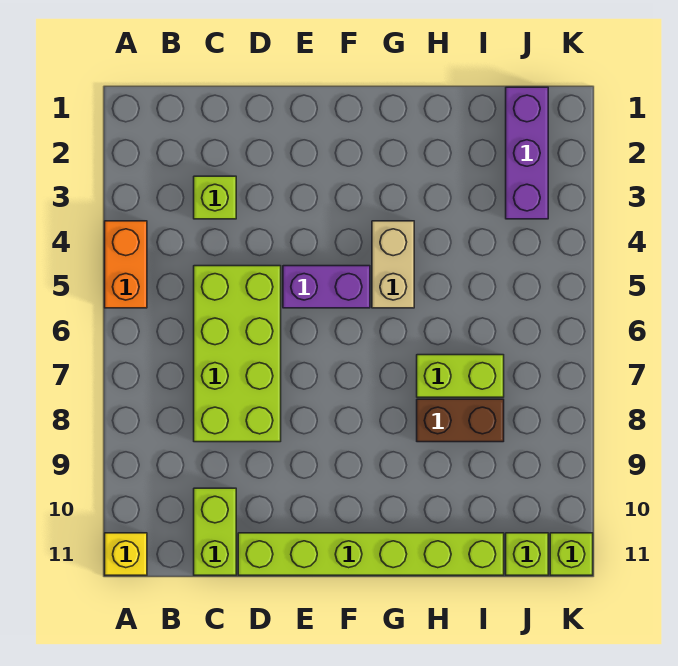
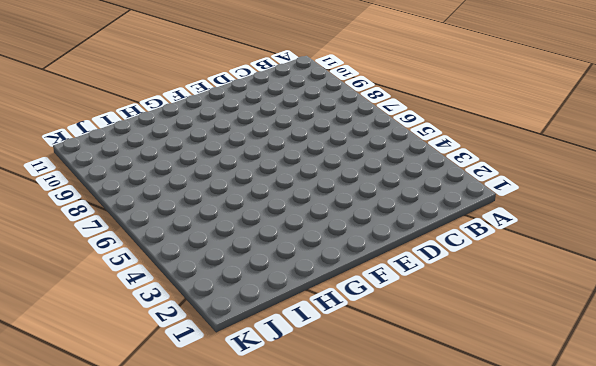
none -> orange 1x2 brick [105,221,147,308]
none -> yellow 1x1 brick [105,533,147,575]
none -> lime 1x1 brick [194,176,236,219]

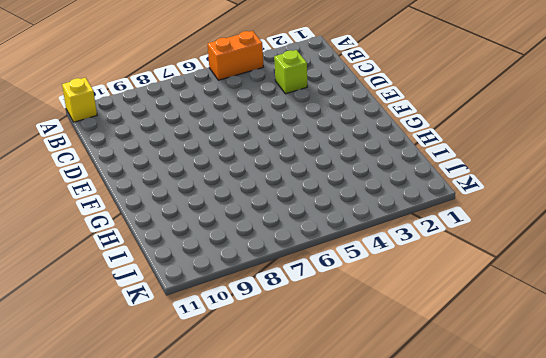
none -> lime 2x4 brick [194,266,281,442]
none -> lime 1x2 brick [194,488,236,575]
none -> lime 1x6 brick [238,533,504,575]

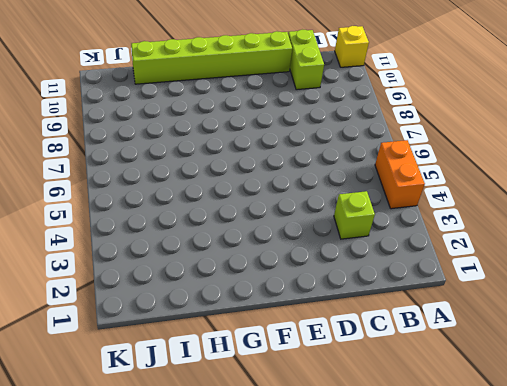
none -> lime 2x4 brick [194,266,281,442]
none -> purple 1x2 brick [283,266,370,308]
none -> tan 1x2 brick [372,221,414,308]

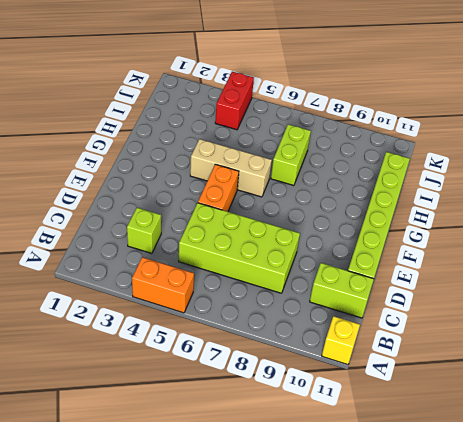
orange 1x2 brick [198,164,239,212] -> purple 1x2 brick [283,266,370,308]
tan 1x3 brick [190,139,272,197] -> tan 1x2 brick [372,221,414,308]
red 1x2 brick [215,72,254,130] -> none
none -> brown 1x2 brick [417,399,504,442]
none -> purple 1x3 brick [506,87,548,219]
none -> lime 1x1 brick [506,533,548,575]

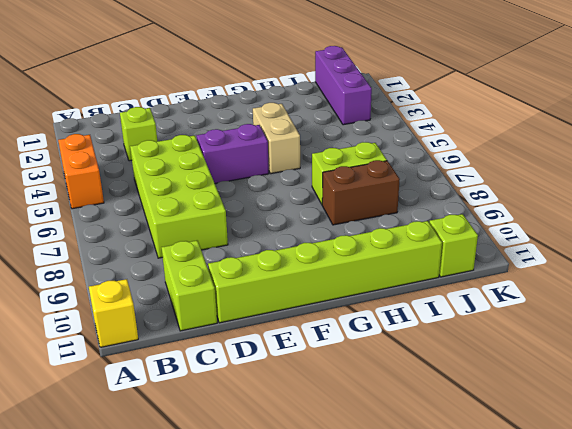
none -> lime 1x1 brick [550,533,593,575]

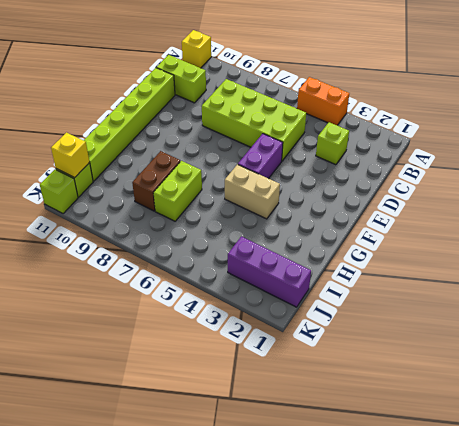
yellow 1x1 brick [51,133,89,178] -> none

